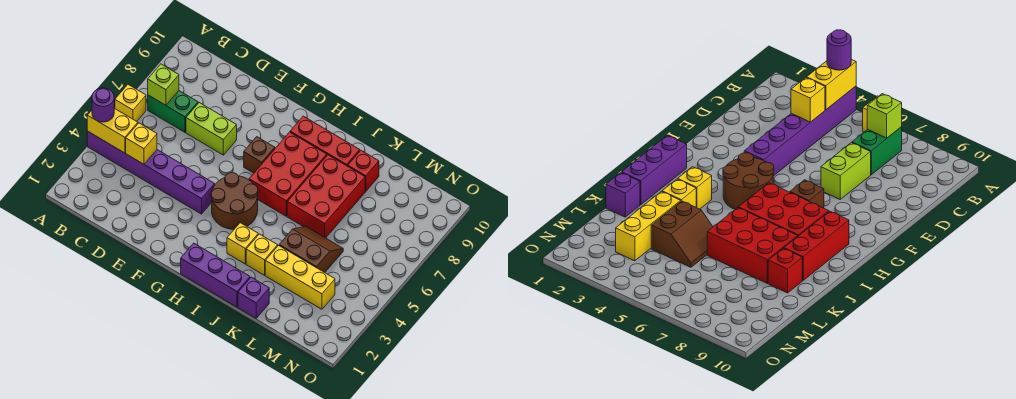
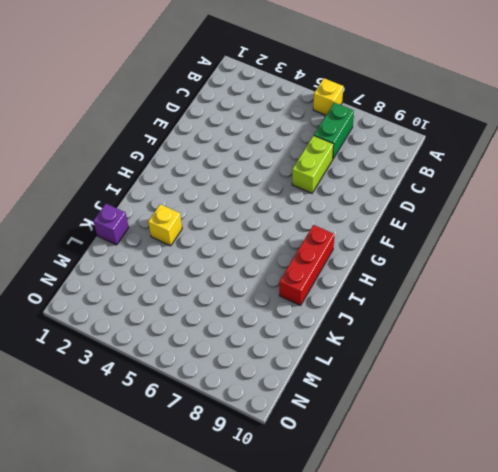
none -> purple 1x6 brick [87,131,215,214]
none -> brown 2x2 round brick [211,173,258,229]
none -> brown 1x1 brick [244,137,275,173]

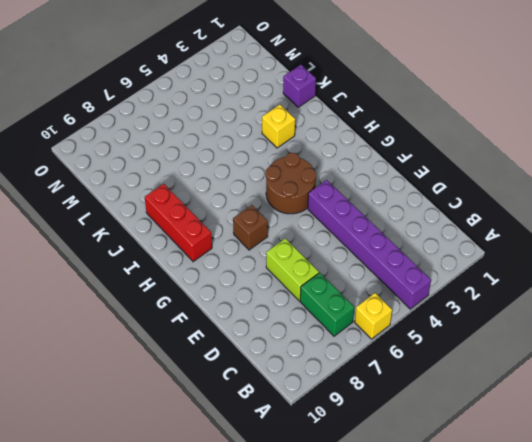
none -> purple 1x3 brick [181,243,250,307]
none -> red 2x3 brick [249,132,327,216]
none -> yellow 1x1 brick [227,223,258,264]

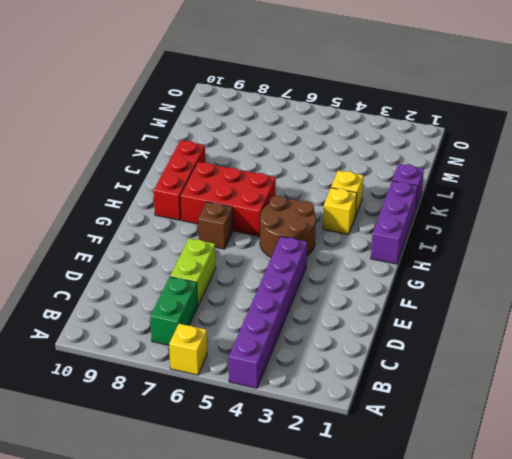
none -> red 2x3 brick [287,155,365,238]
none -> yellow 1x3 brick [265,246,335,309]
none -> brown 2x2 slope [279,226,343,273]

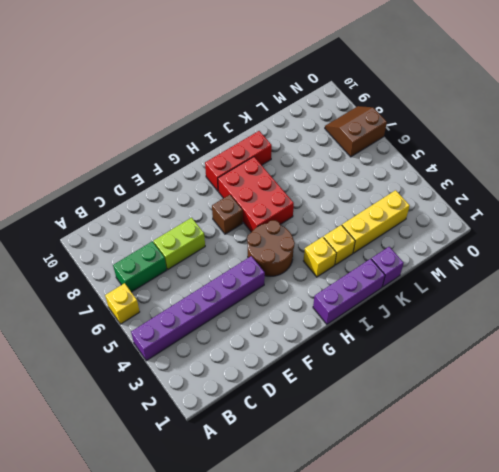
brown 2x2 slope [325,106,387,157] -> brown 2x2 slope moved to [279,226,343,273]
none -> red 2x3 brick [287,155,365,238]
none -> red 1x1 brick [348,150,379,191]
none -> yellow 1x2 brick [87,108,138,153]

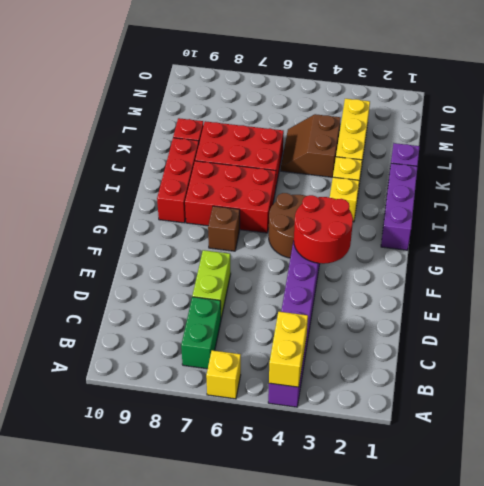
red 2x2 round brick [294,195,353,264] -> none
none -> lime 1x1 brick [148,64,179,105]
none -> yellow 1x1 brick [126,123,157,164]
none -> purple 1x1 round brick [92,88,114,122]

